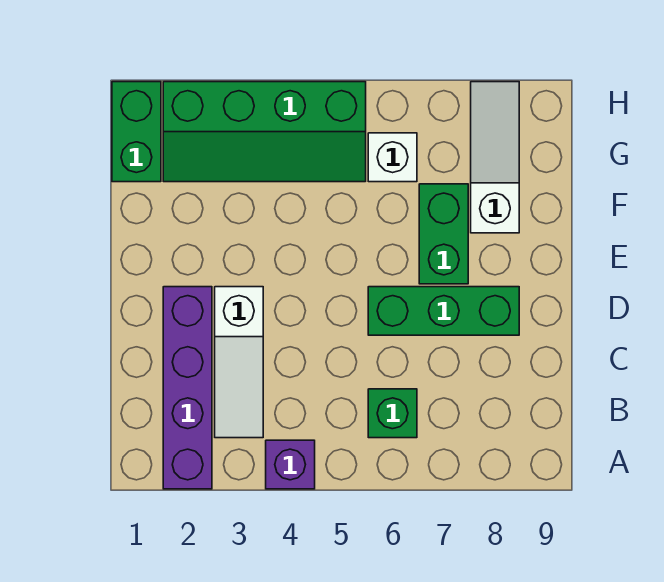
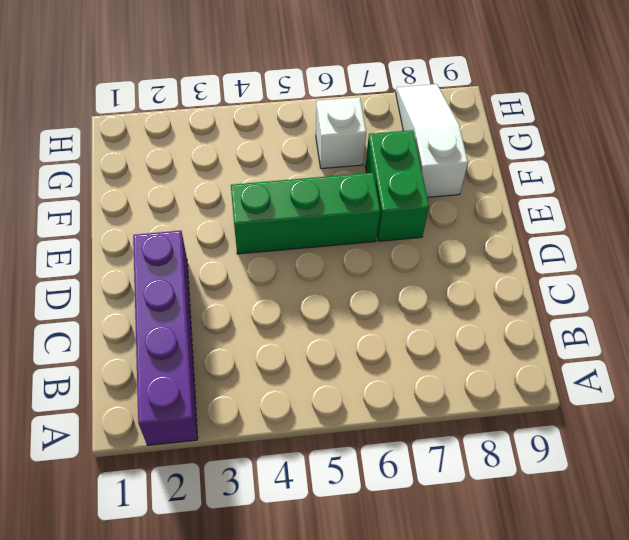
green 1x3 brick [231,173,380,254] -> green 1x3 brick moved to [368,287,519,335]
none -> purple 1x1 brick [266,440,315,489]
none -> white 1x3 slope [215,287,263,438]

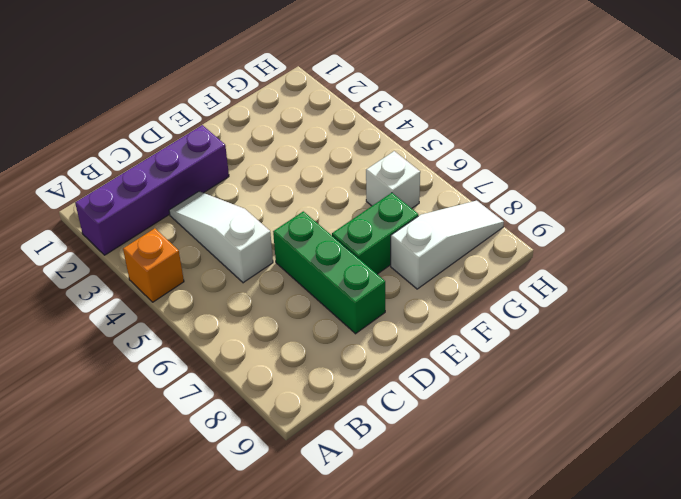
orange 1x1 brick [123,228,184,302] -> purple 1x1 brick [266,440,315,489]
white 1x3 slope [169,191,273,283] -> white 1x3 slope turned to [215,287,263,438]
none -> green 1x1 brick [368,389,417,438]
none -> green 1x2 brick [112,82,161,182]

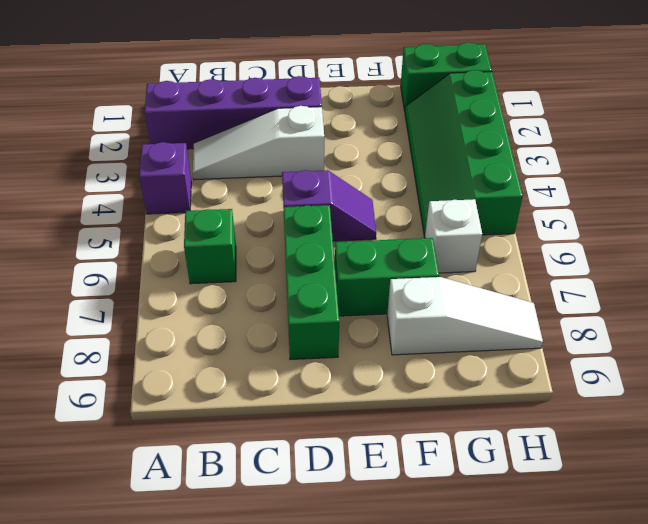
purple 1x2 slope [282,170,376,241] -> none

